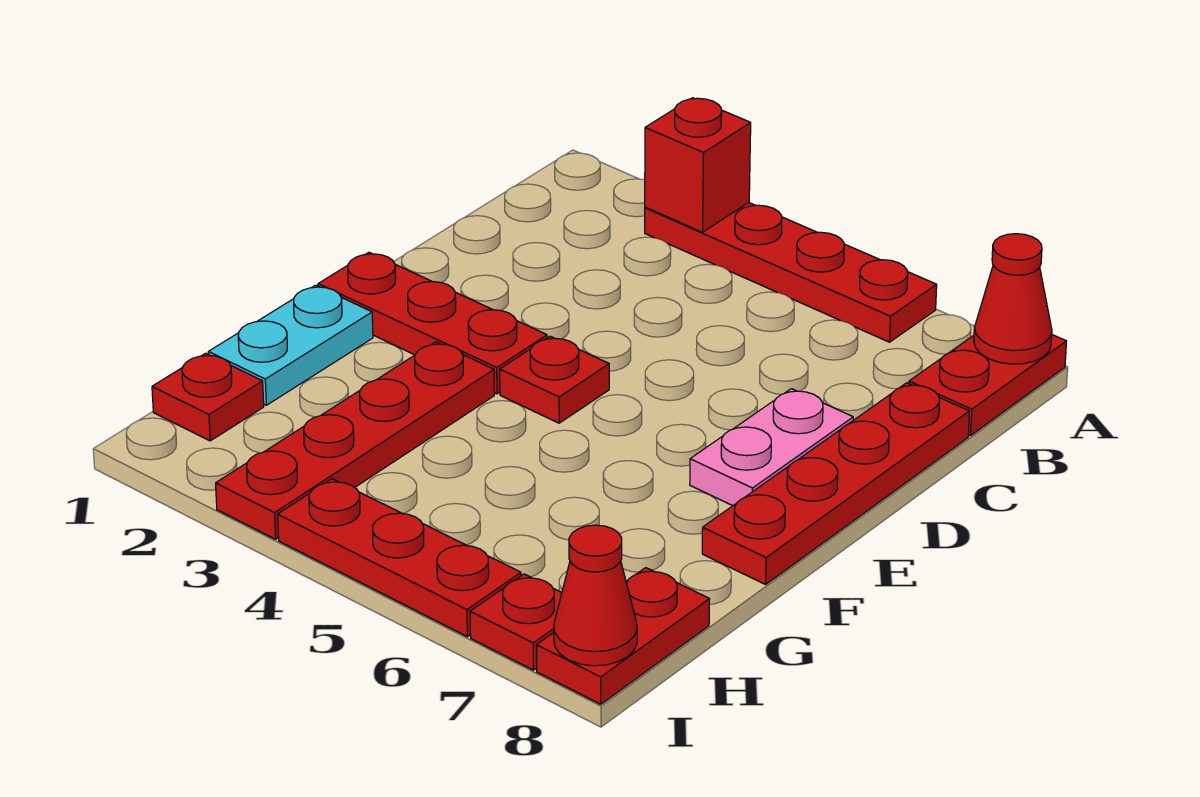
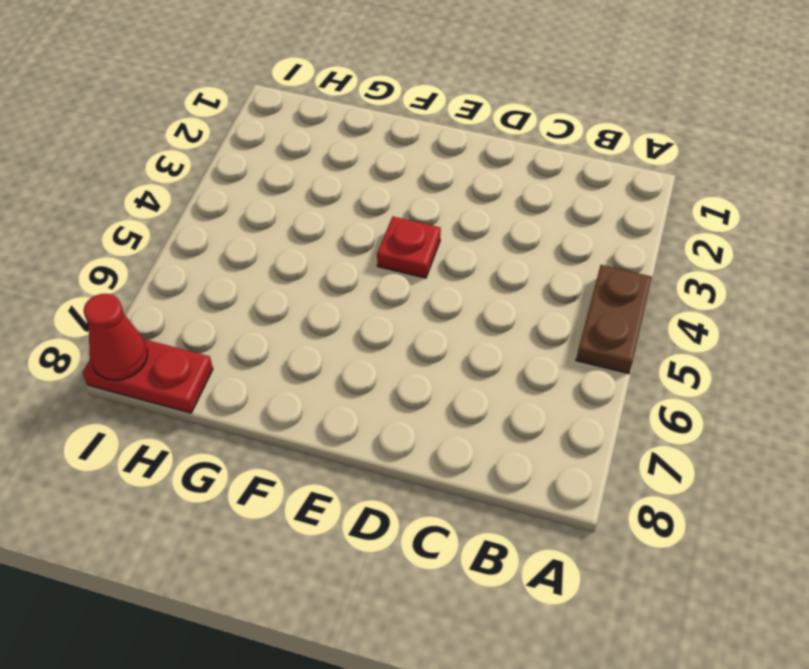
brown 1x2 plate [576,265,652,374] -> red 1x4 plate [645,202,937,342]
none -> red 1x2 plate [909,335,1067,435]
none -> red 1x4 plate [702,383,969,584]
none -> pink 1x2 plate [690,389,853,506]

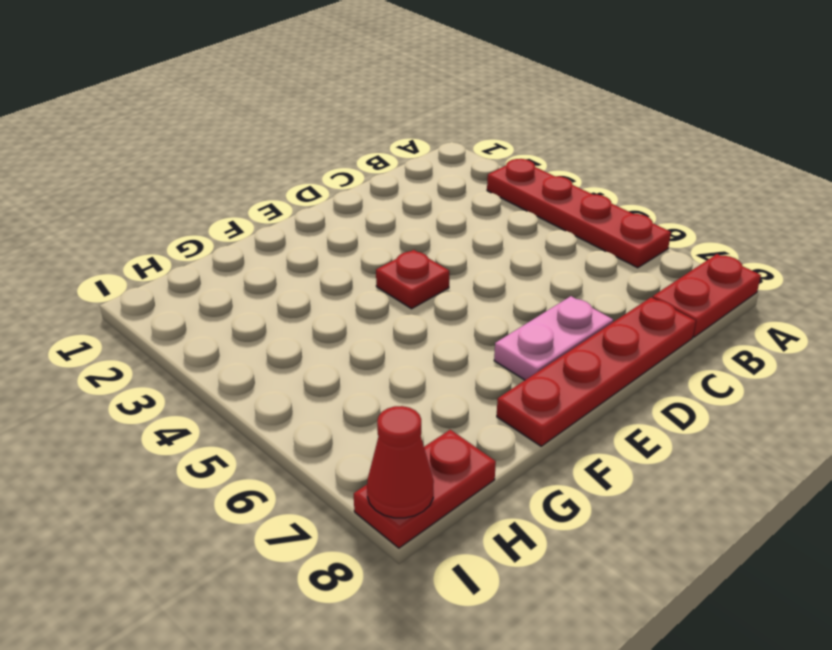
none -> red 1x3 plate [318,252,547,394]
none -> cyan 1x2 plate [208,285,373,405]
none -> red 1x4 plate [216,342,494,539]

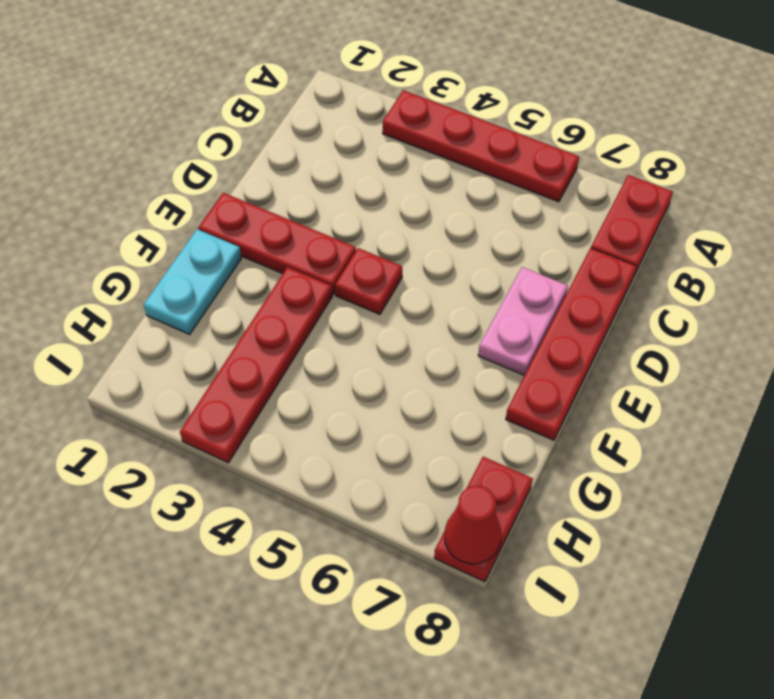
none -> red 1x1 plate [152,353,264,441]
none -> red 1x3 plate [278,479,521,637]
none -> red 1x1 plate [470,574,562,670]

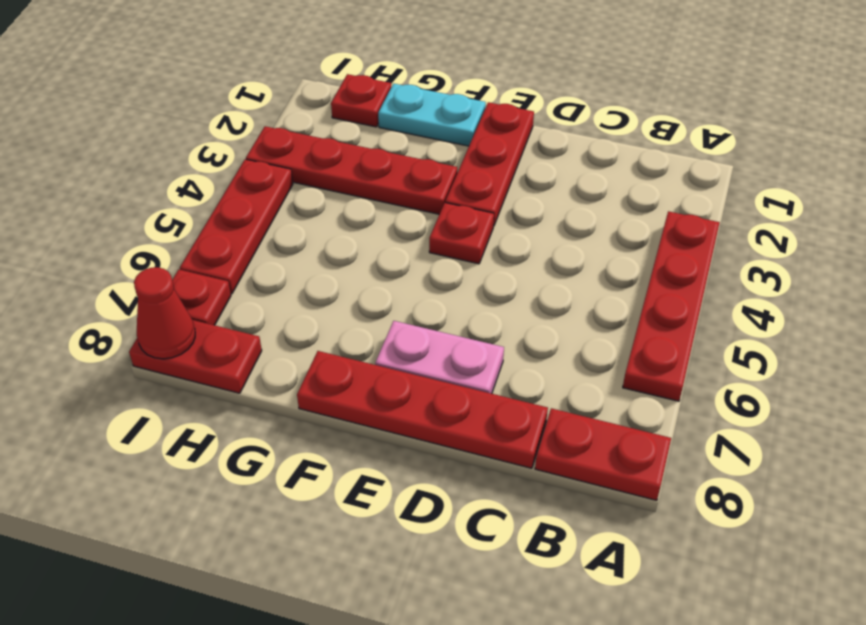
none -> red 1x1 brick [645,98,751,232]
none -> red 1x1 cone [974,234,1052,364]

